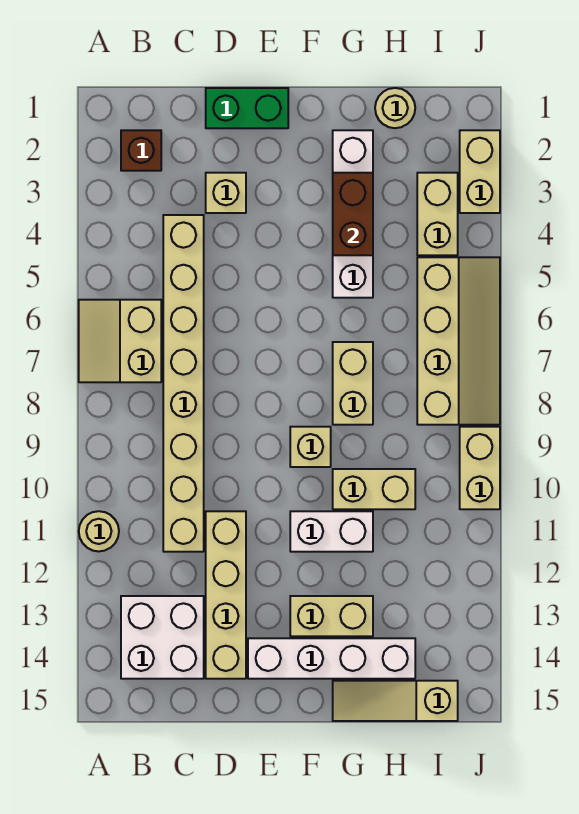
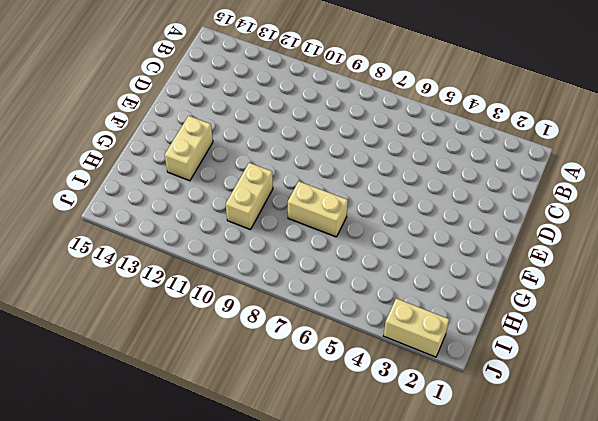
none -> tan 2x2 slope [79,300,161,382]
none -> tan 1x1 round brick [79,511,119,551]
none -> brown 1x1 brick [121,130,161,171]

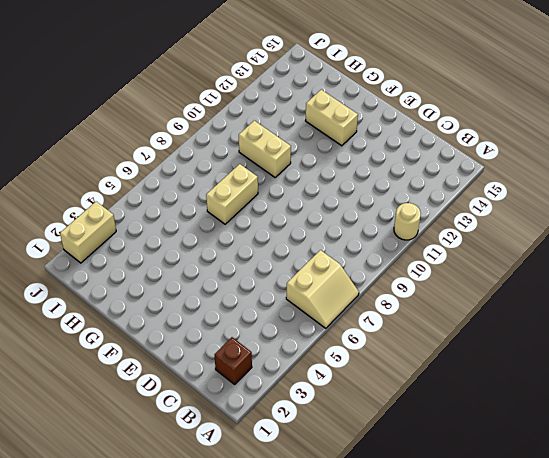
none -> white 2x2 brick [121,596,204,679]
none -> tan 1x8 brick [163,215,204,552]
none -> green 1x2 brick [206,88,288,128]

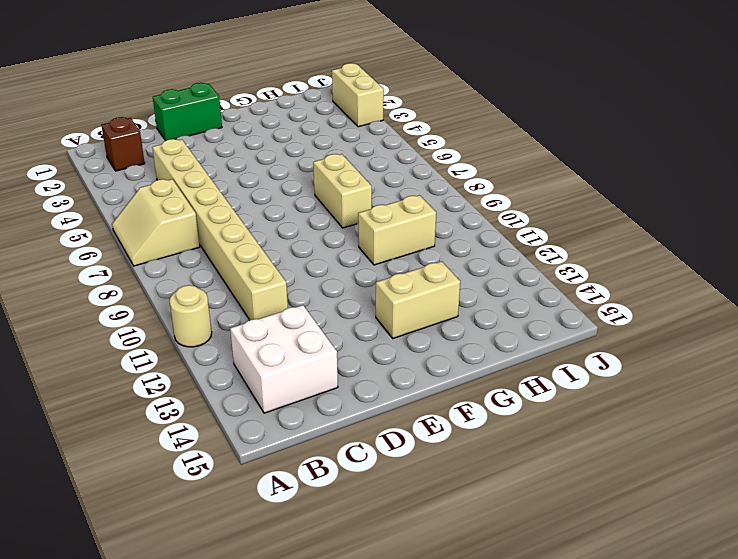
none -> tan 1x1 brick [206,173,246,213]
none -> tan 1x4 brick [206,511,246,679]
none -> white 1x4 brick [248,638,415,679]

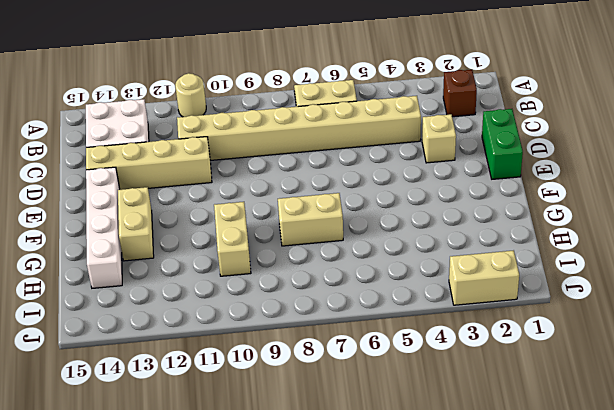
none -> tan 1x1 brick [290,427,331,467]
none -> white 1x2 brick [290,511,373,552]
none -> white 1x4 brick [333,130,373,298]

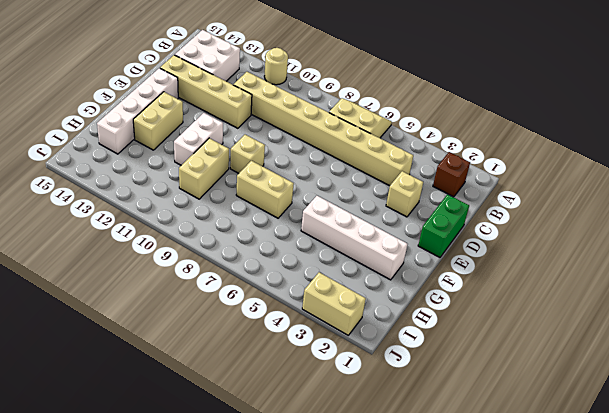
none -> tan 1x3 slope [333,681,458,721]
none -> tan 1x1 round brick [375,88,415,128]
none -> tan 1x2 brick [417,173,458,255]

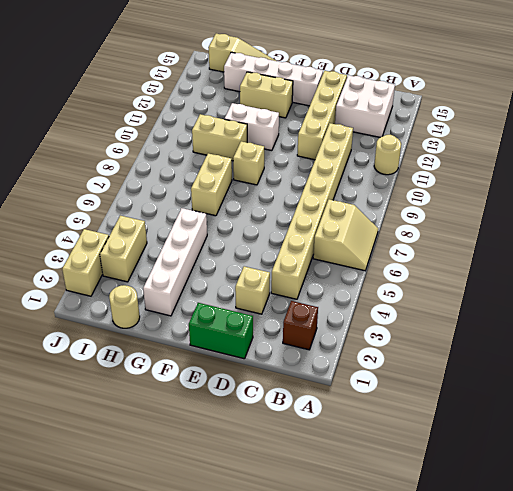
none -> tan 2x4 slope [417,257,500,425]
none -> tan 1x2 brick [460,427,500,509]
none -> brown 1x2 brick [333,173,373,255]

